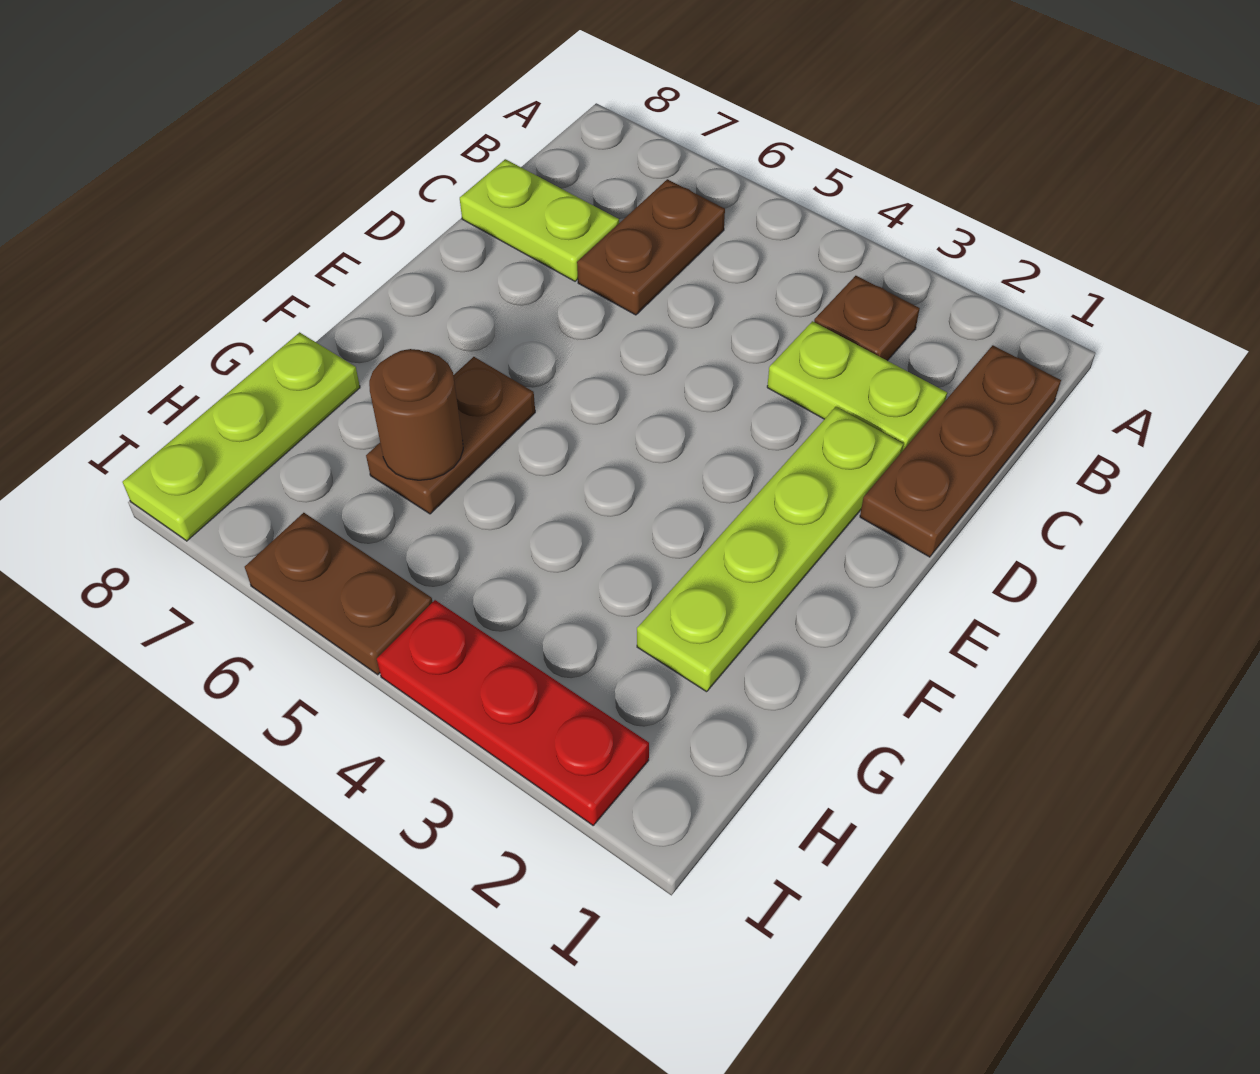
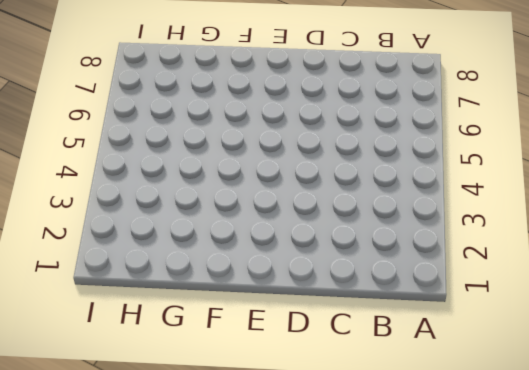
none -> brown 1x3 plate [860,345,1061,557]
none -> brown 1x1 plate [814,276,920,361]

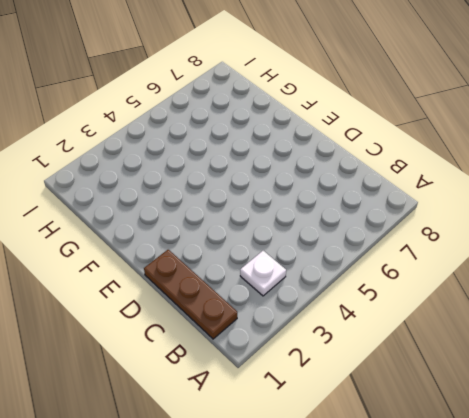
white 1x1 plate [240,251,286,296] -> brown 1x1 plate [814,276,920,361]
none -> brown 1x2 plate [577,179,725,315]
none -> lime 1x2 plate [767,321,947,451]

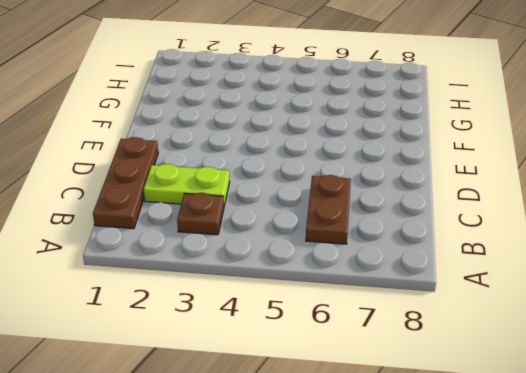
none -> lime 1x2 plate [460,159,619,281]
none -> lime 1x4 plate [637,407,903,692]

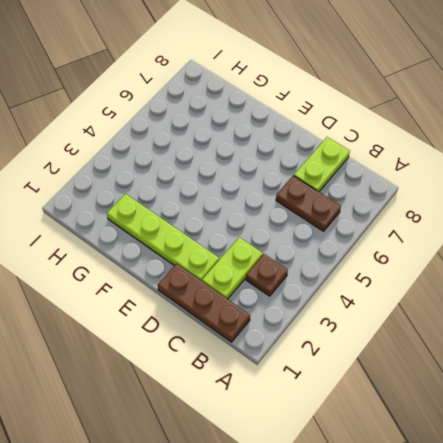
none -> brown 1x2 plate [366,357,535,514]
none -> lime 1x3 plate [123,332,360,541]

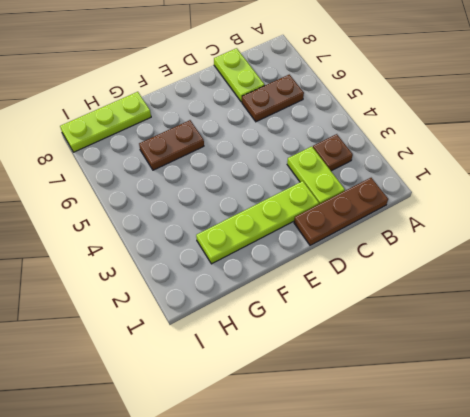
none -> red 1x3 plate [377,600,649,825]
none -> brown 1x2 plate [245,513,432,675]

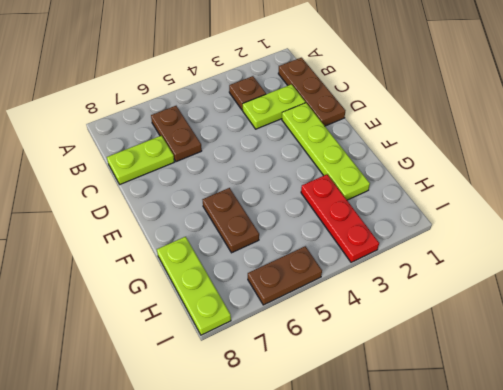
red 1x3 plate [301,175,379,262] -> red 1x3 plate turned to [377,600,649,825]
none -> brown 1x1 round brick [369,349,463,480]

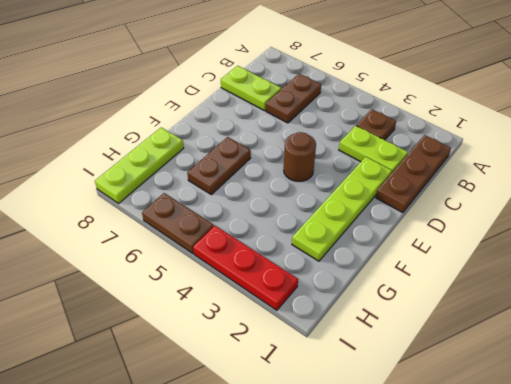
brown 1x1 round brick [284,132,316,182] -> brown 1x1 round brick moved to [369,349,463,480]

